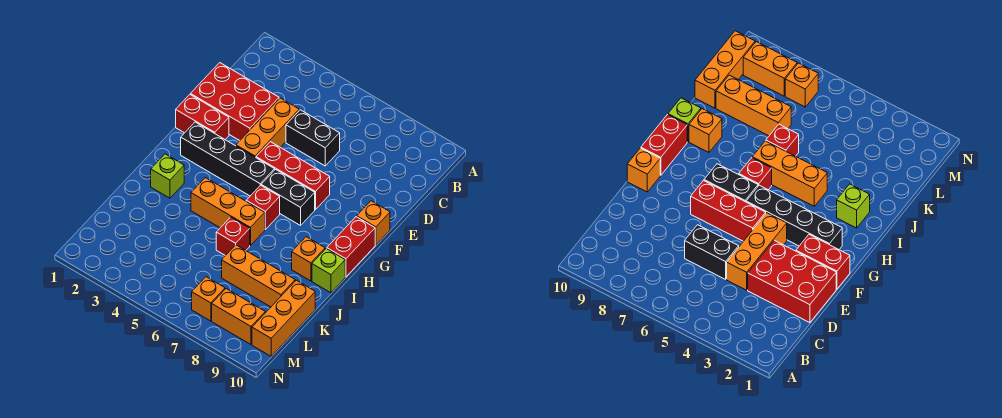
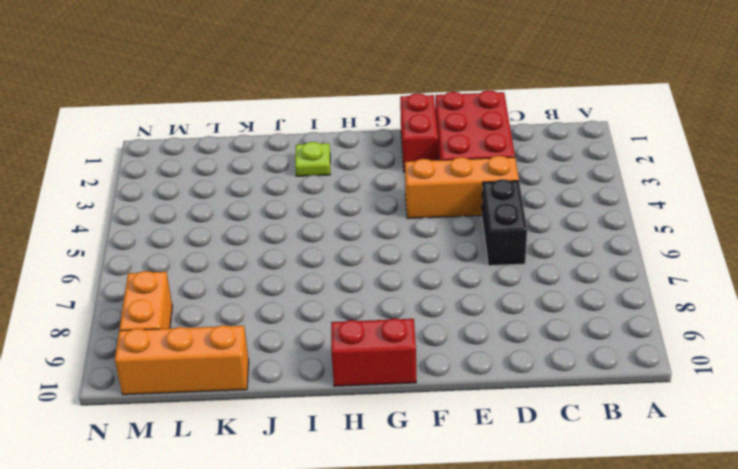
lime 1x1 plate [295,142,330,176] -> lime 1x1 brick [151,154,184,198]
none -> red 1x3 brick [256,142,330,210]
none -> orange 1x1 brick [357,201,390,245]
none -> black 1x4 brick [181,122,275,196]

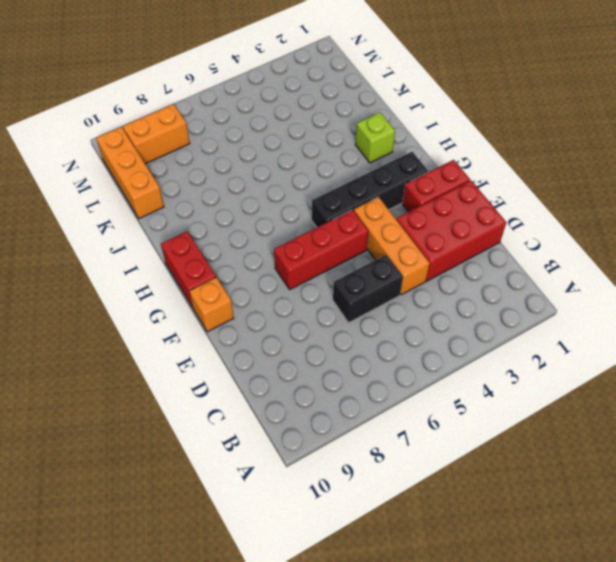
none -> black 1x2 brick [261,169,315,225]
none -> red 1x1 brick [246,185,280,229]
none -> orange 1x3 brick [191,178,265,246]

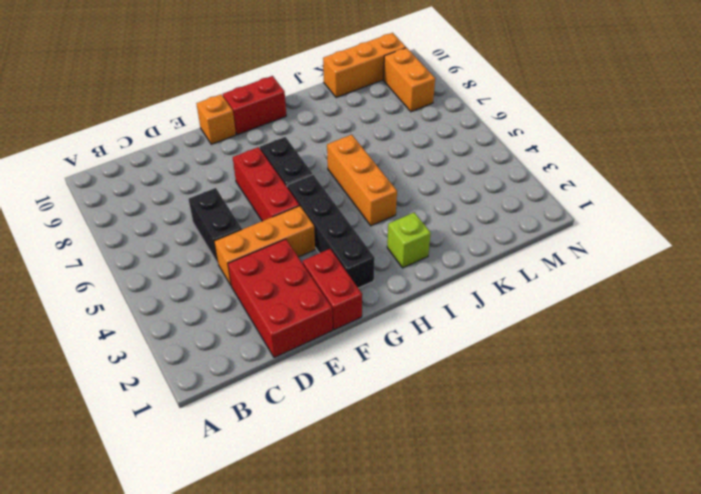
none -> red 1x1 brick [246,185,280,229]
none -> orange 1x1 brick [292,237,325,281]
none -> lime 1x1 brick [312,249,345,293]

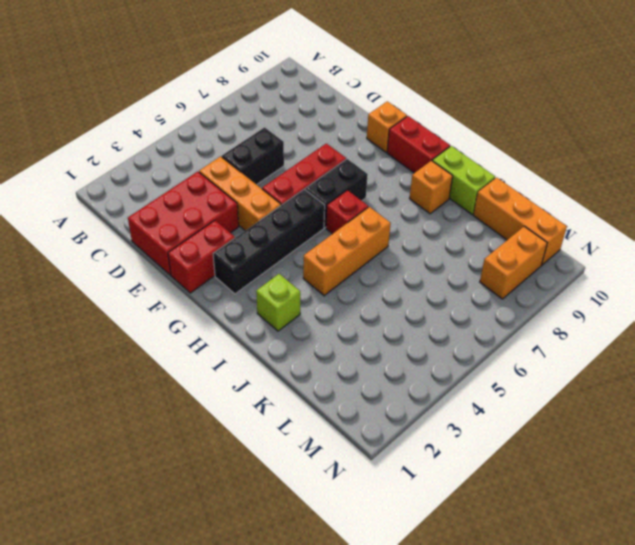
lime 1x2 brick [432,146,495,214] -> lime 1x1 brick [312,249,345,293]
none -> red 1x1 brick [216,217,250,256]
none -> orange 1x3 brick [222,245,295,307]
none -> orange 1x1 brick [192,277,225,321]

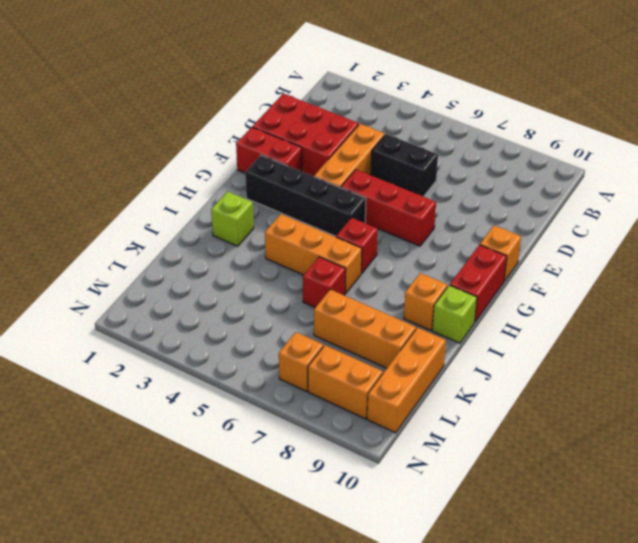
none -> black 1x2 brick [261,169,315,225]

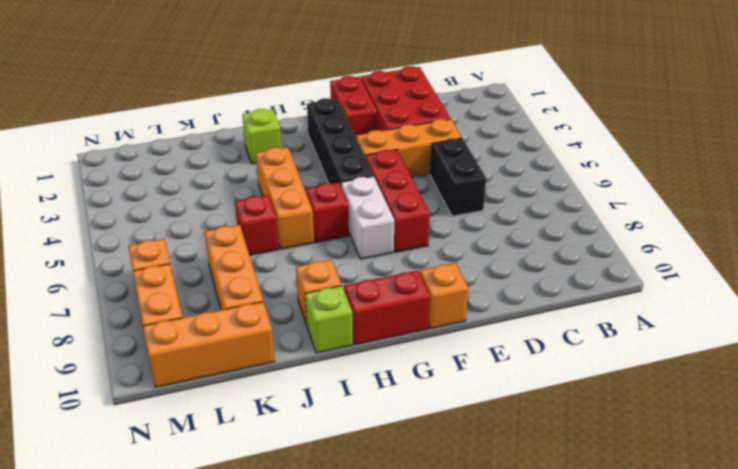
white 1x2 brick [341,176,394,259] -> black 1x2 brick [261,169,315,225]

